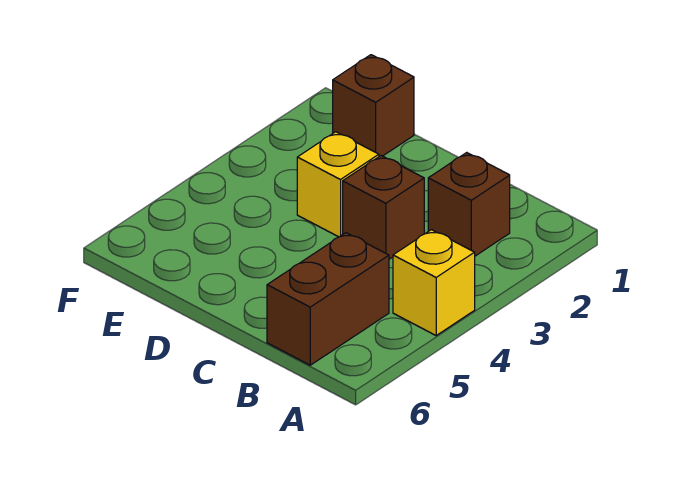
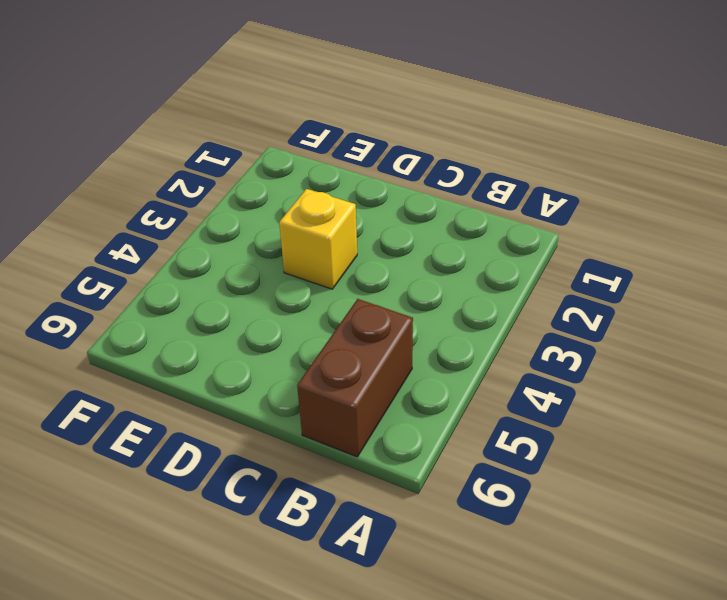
none -> yellow 1x1 brick [393,230,475,335]
none -> brown 1x1 brick [428,153,510,256]

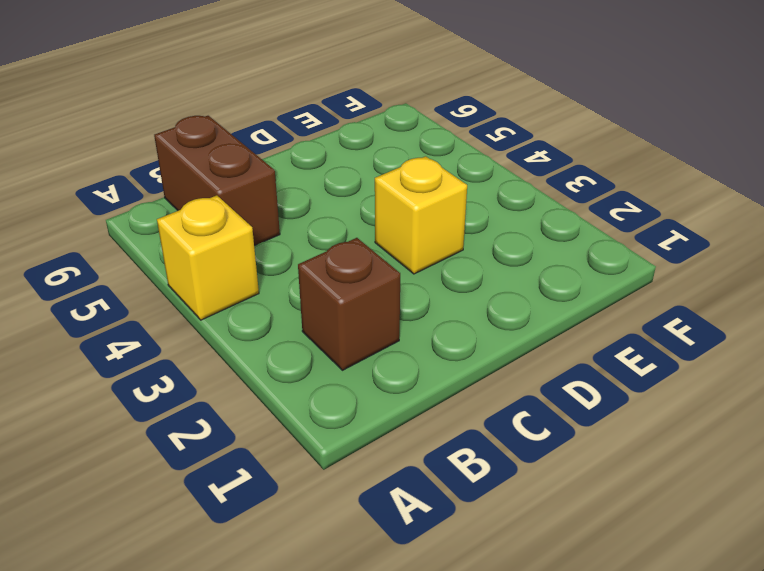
none -> brown 1x1 brick [343,156,424,259]
none -> brown 1x1 brick [333,55,414,156]

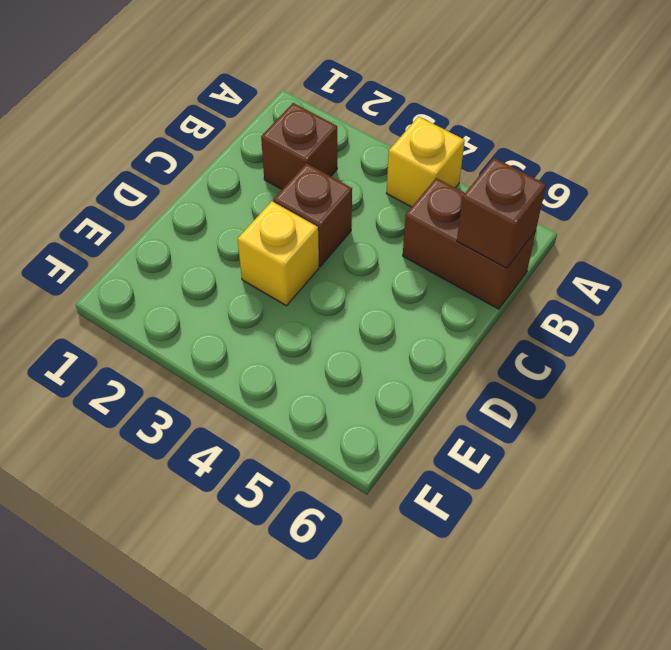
brown 1x1 brick [457,158,546,268] -> brown 1x1 brick moved to [333,55,414,156]

